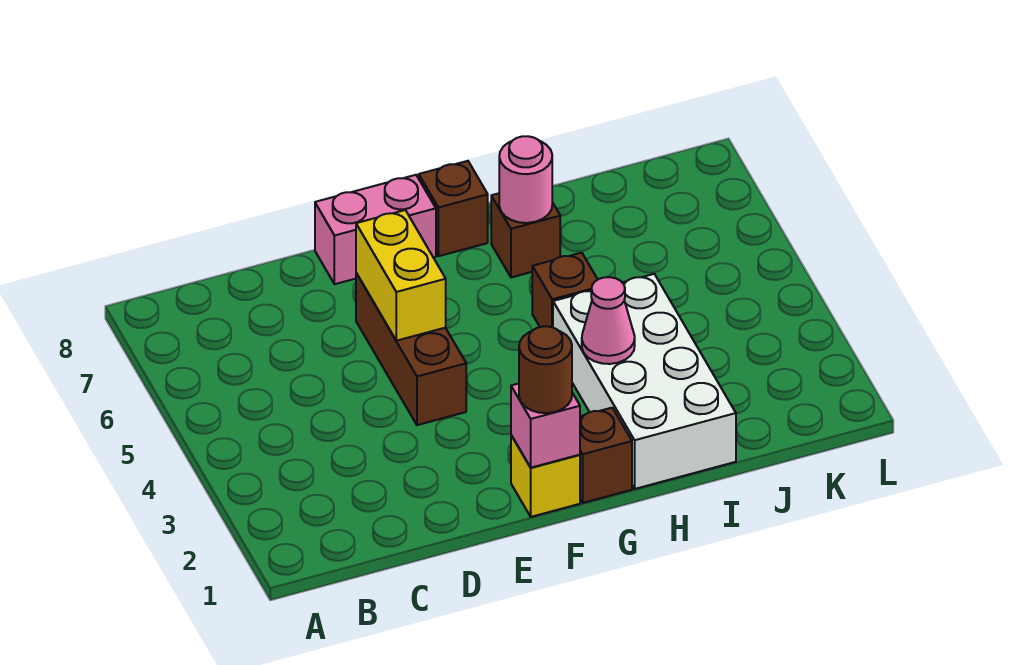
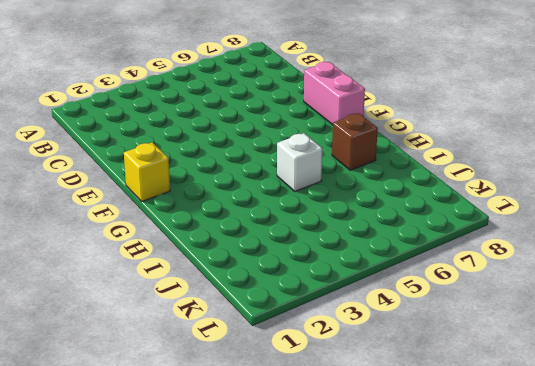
white 1x1 brick [277,133,322,191] -> brown 1x1 brick [532,253,598,327]
none -> brown 1x3 brick [356,273,466,425]
none -> brown 1x1 brick [580,408,632,503]
none -> brown 1x1 brick [419,161,488,256]

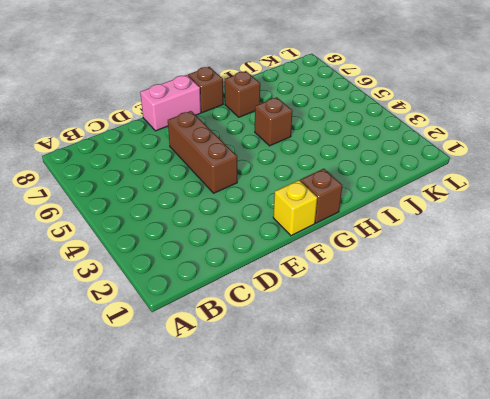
none -> white 2x4 brick [553,274,736,489]
none -> yellow 1x2 brick [356,210,446,341]
none -> pink 1x1 brick [511,383,580,468]

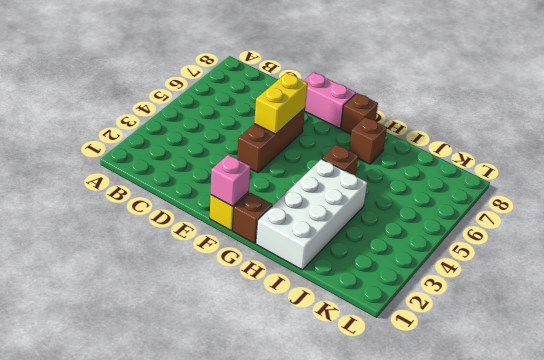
none -> pink 1x1 cone [582,277,635,364]
none -> pink 1x1 round brick [499,136,552,223]
none -> brown 1x1 round brick [519,326,572,413]

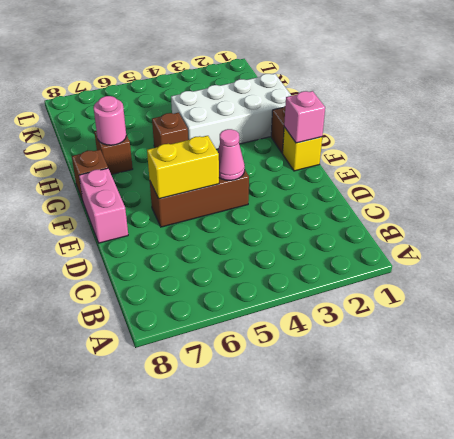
pink 1x1 cone [218,129,245,180] -> pink 1x1 cone moved to [582,277,635,364]
none -> brown 1x1 round brick [519,326,572,413]

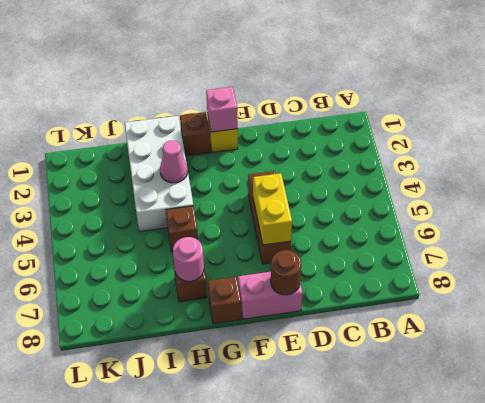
brown 1x1 round brick [271,250,301,295] -> brown 1x1 round brick moved to [519,326,572,413]

